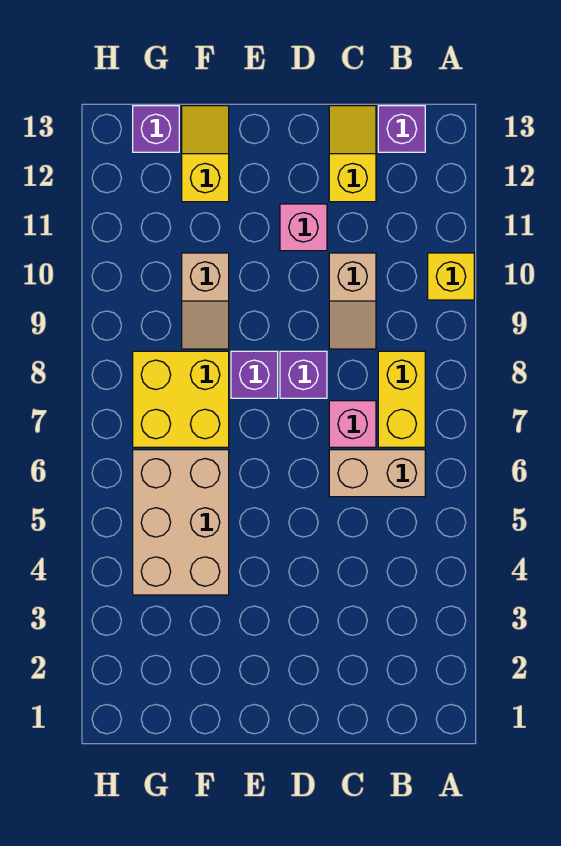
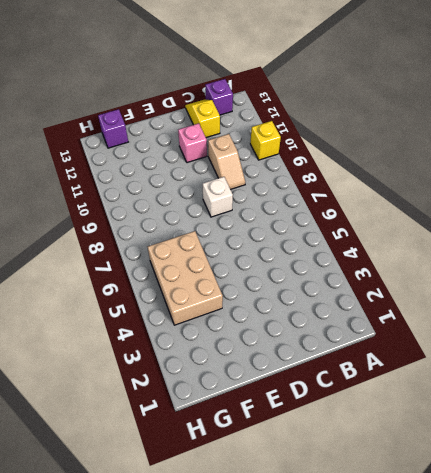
white 1x1 brick [203,177,233,217] -> purple 1x1 brick [280,351,327,398]
none -> tan 1x2 brick [329,450,425,497]
none -> yellow 1x2 brick [378,351,425,447]
none -> pink 1x1 brick [329,401,376,447]

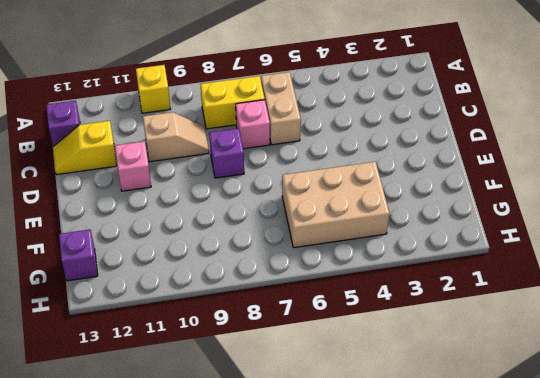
none -> purple 1x1 brick [231,351,278,398]
none -> yellow 2x2 brick [133,351,229,447]
none -> tan 1x2 slope [182,253,229,349]

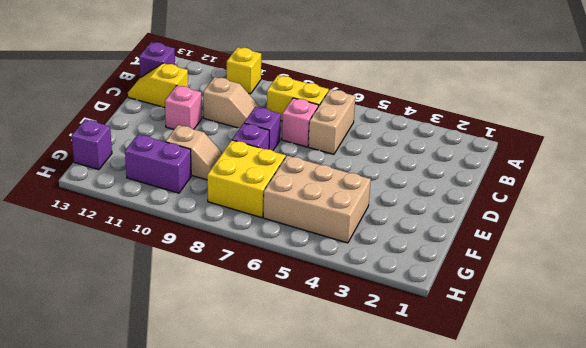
purple 1x2 brick [125,134,191,193] -> none
none -> yellow 1x2 slope [182,106,229,202]

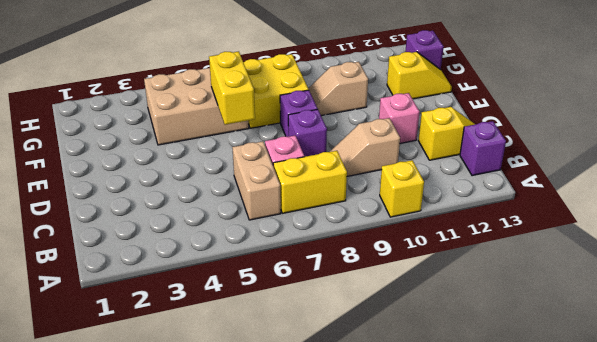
yellow 1x2 brick [209,52,255,125] -> none

